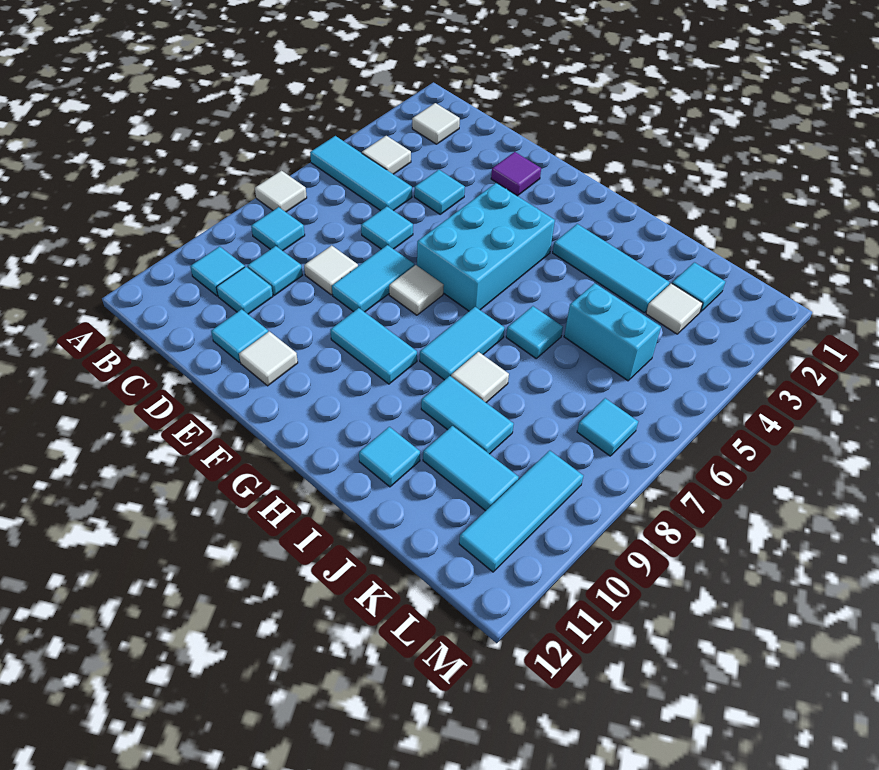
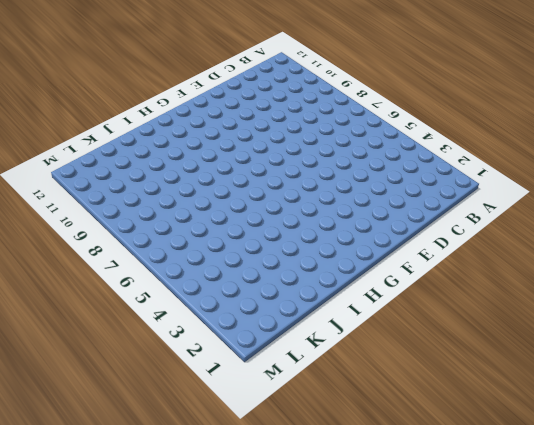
none -> cyan 1x3 tile [310,136,412,211]
none -> white 1x1 tile [255,171,307,212]
none -> white 1x1 tile [412,103,460,144]
none -> white 1x1 tile [362,136,411,174]

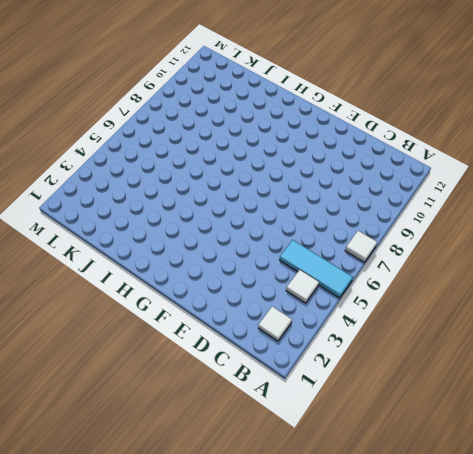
none -> cyan 1x1 tile [251,207,305,251]
none -> cyan 1x1 tile [190,246,245,296]
none -> cyan 1x1 tile [247,246,302,295]
none -> cyan 1x1 tile [216,267,273,314]

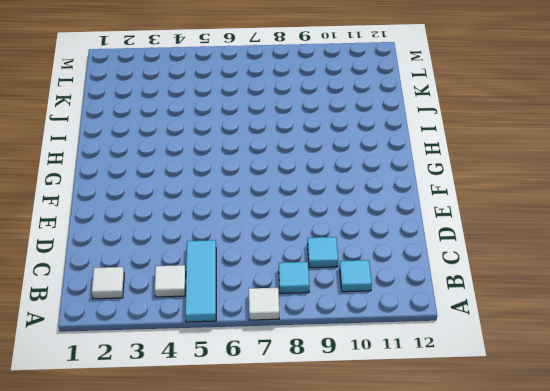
none -> cyan 1x1 tile [216,267,273,314]
none -> cyan 1x1 tile [414,170,465,214]
none -> cyan 1x1 tile [361,207,413,249]
none -> white 1x1 tile [304,245,358,295]

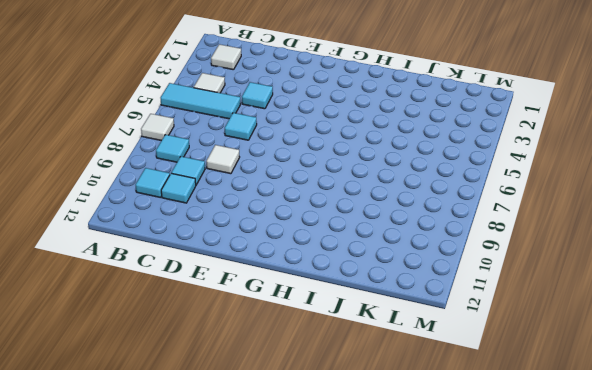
none -> cyan 1x1 tile [211,309,268,362]
none -> purple 1x1 tile [491,152,541,196]
none -> cyan 1x2 tile [332,245,414,312]
none -> white 1x1 tile [239,331,298,386]

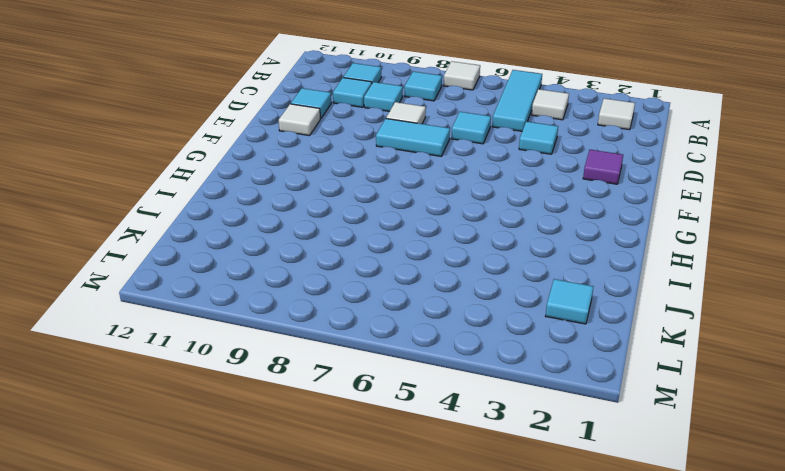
none -> cyan 2x3 brick [417,183,555,311]
none -> white 1x1 tile [389,265,444,315]
none -> cyan 1x2 tile [330,308,417,384]
none -> cyan 1x3 tile [553,224,669,313]

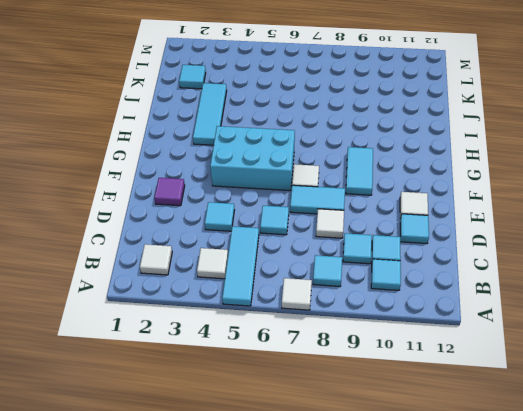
none -> cyan 1x2 tile [420,307,504,380]
none -> cyan 1x1 tile [506,306,563,358]
none -> white 1x1 tile [451,352,509,403]
none -> cyan 1x2 tile [421,376,514,454]

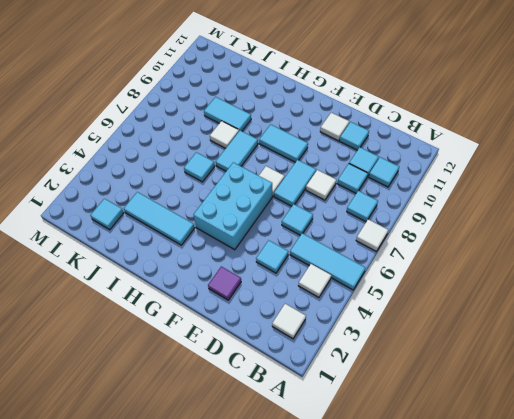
none -> cyan 1x1 tile [359,427,420,487]
none -> cyan 1x2 brick [564,283,661,381]
none -> cyan 1x2 tile [423,426,519,511]
none -> white 1x1 tile [646,283,703,334]

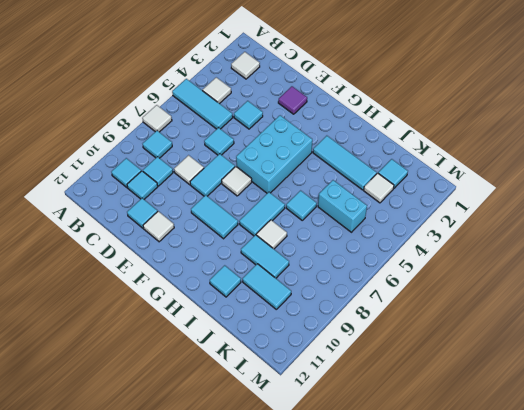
none -> cyan 1x1 tile [577,398,638,456]
none -> cyan 1x3 tile [459,451,583,572]

